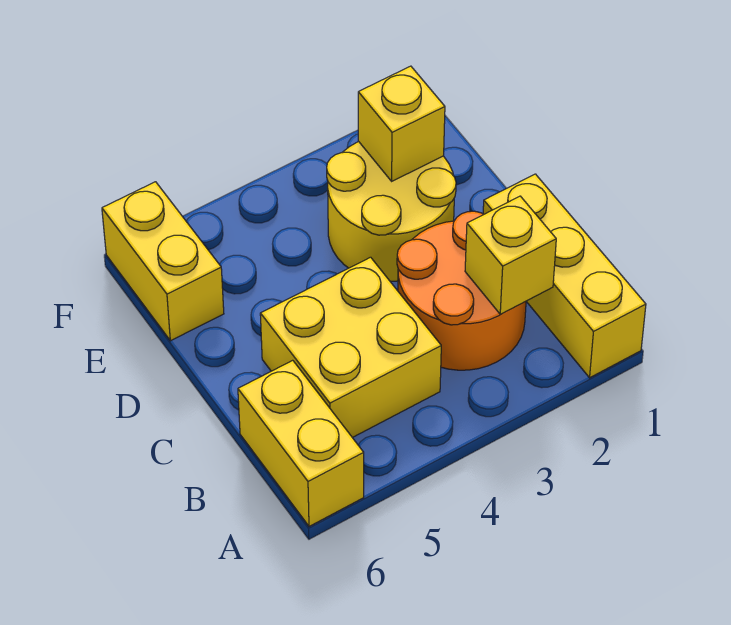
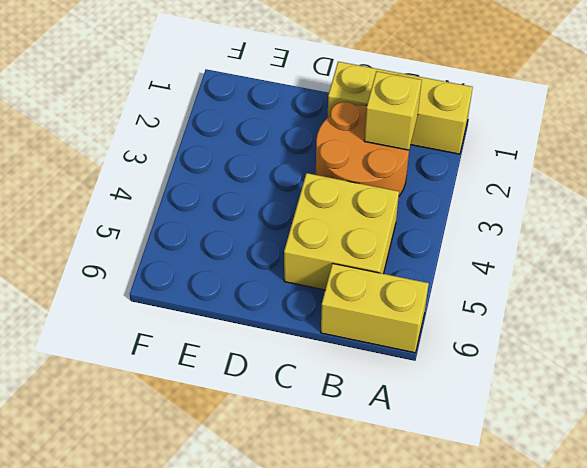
none -> yellow 2x2 round brick [327,142,456,281]
none -> yellow 1x2 brick [102,182,224,341]

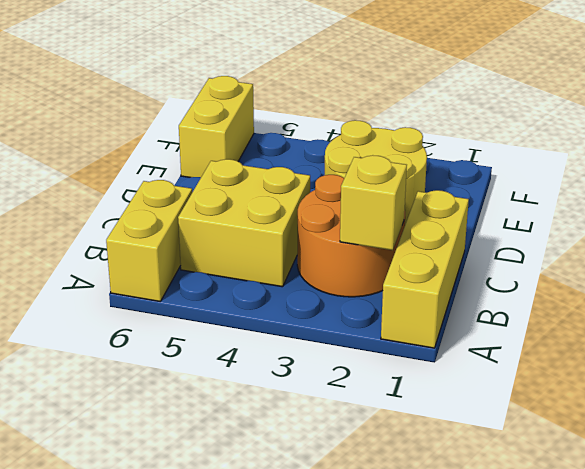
none -> yellow 1x1 brick [358,66,445,181]

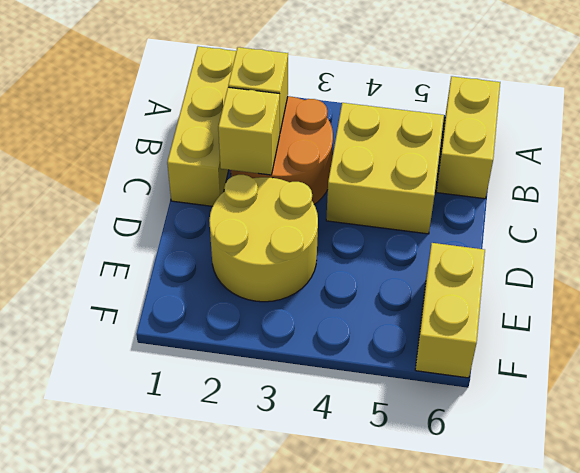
yellow 1x1 brick [218,87,280,175] -> yellow 1x1 brick moved to [358,66,445,181]

